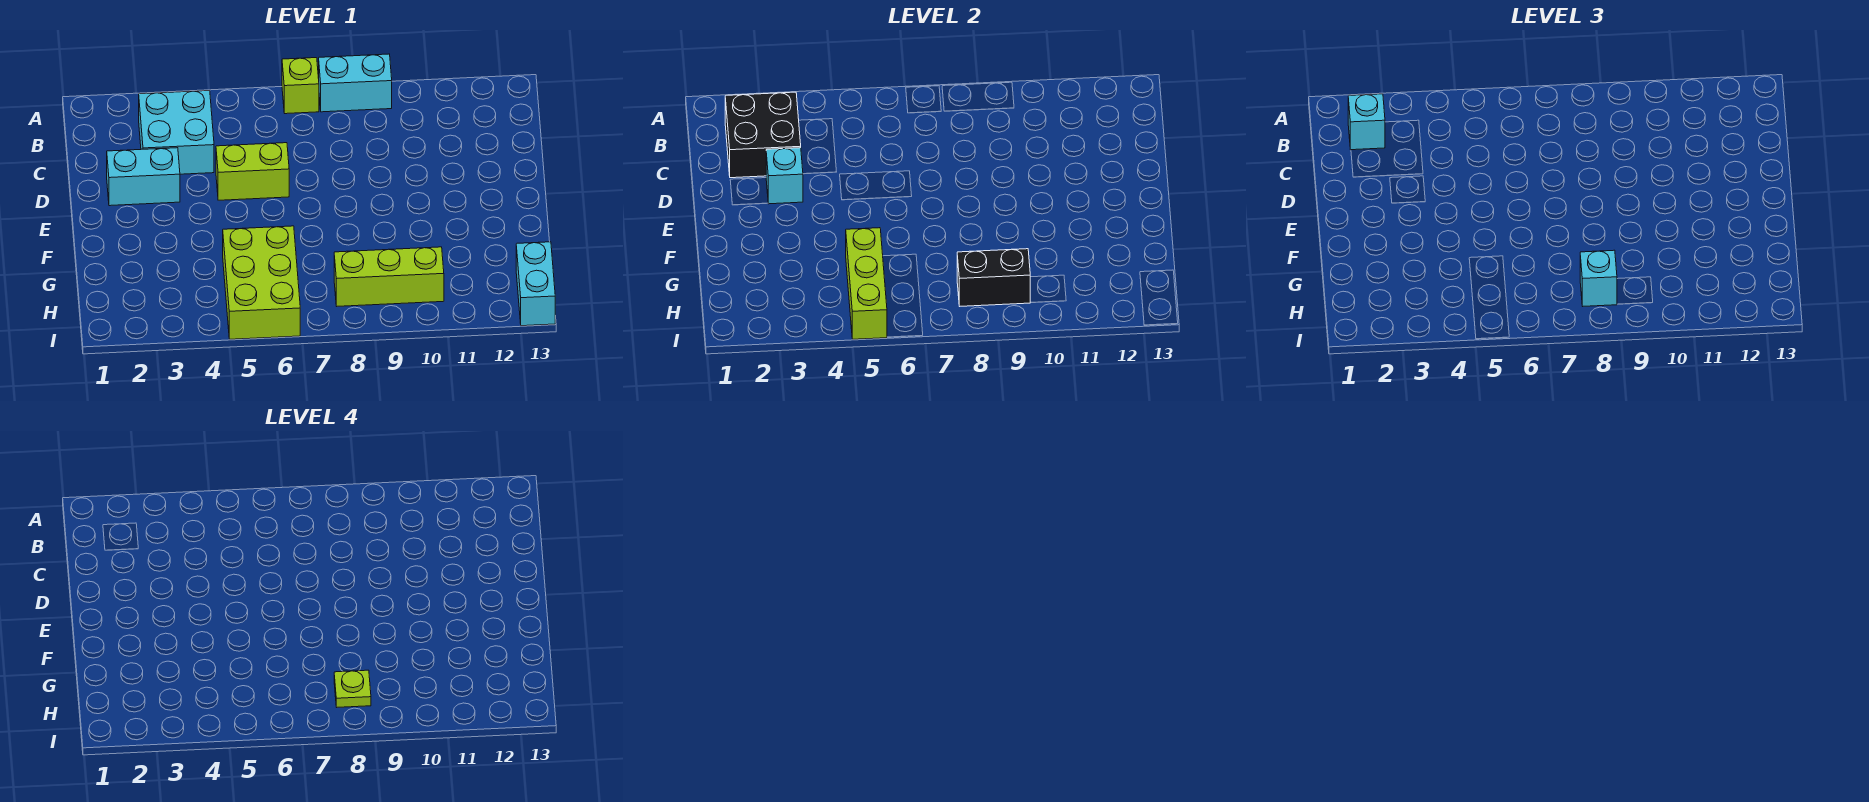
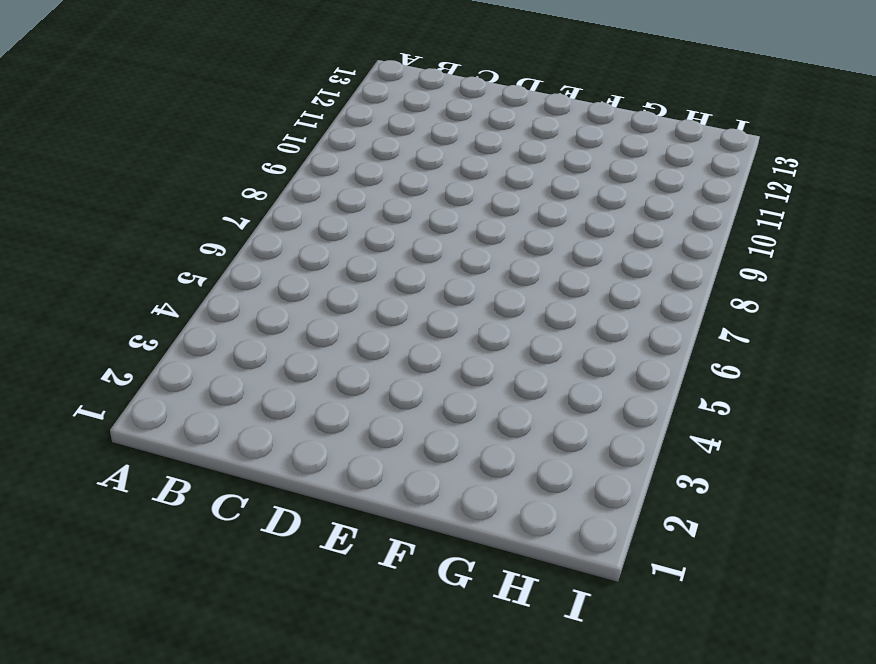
none -> lime 1x1 brick [282,58,319,114]
none -> cyan 1x2 brick [319,54,392,112]
none -> cyan 2x2 brick [139,91,214,174]

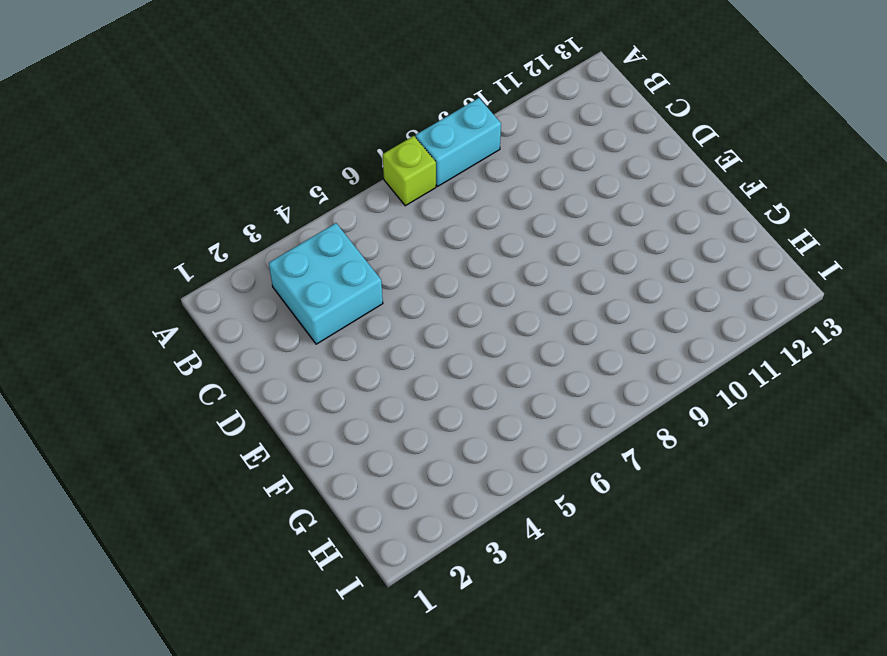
none -> cyan 1x2 brick [107,148,180,206]
none -> lime 1x2 brick [216,143,289,200]
none -> lime 2x3 brick [223,226,300,339]

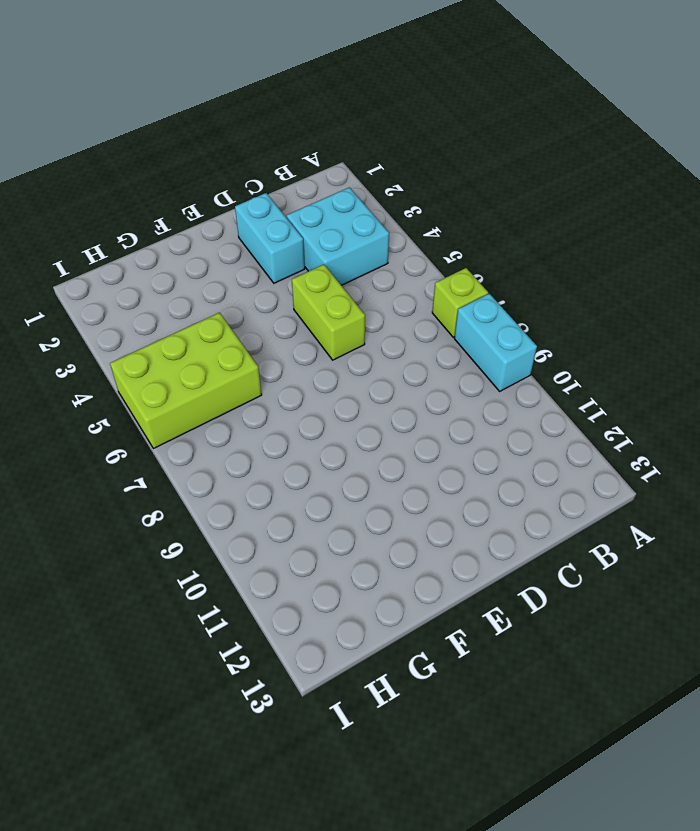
none -> lime 1x3 brick [334,247,444,306]
none -> cyan 1x2 brick [516,242,555,326]
none -> black 2x2 brick [725,92,801,178]

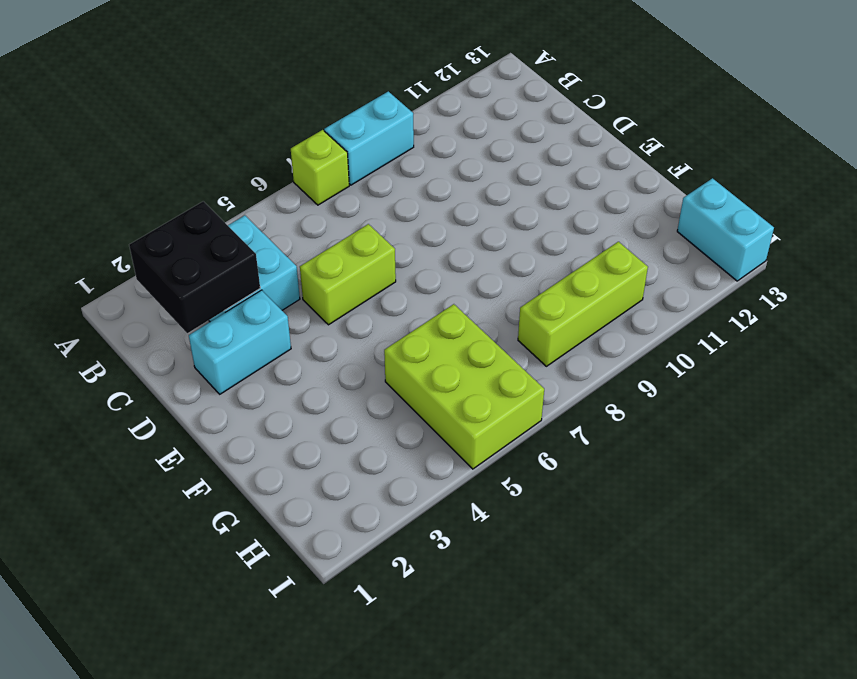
none -> cyan 1x1 brick [766,148,803,204]
none -> lime 1x3 brick [846,228,887,339]
none -> black 1x2 brick [957,249,1030,306]

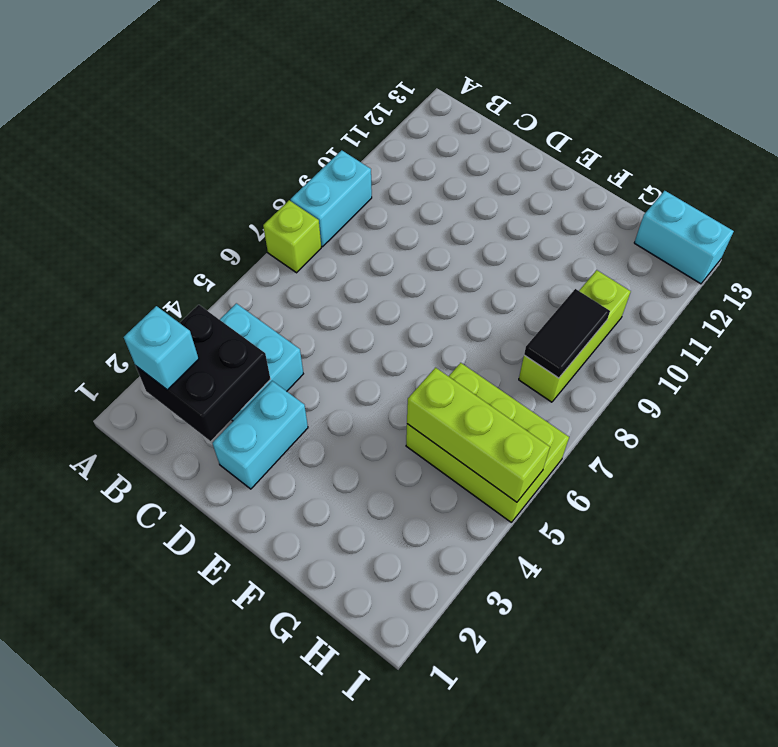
black 1x2 tile [524,289,610,378] -> black 1x2 brick [957,249,1030,306]
none -> lime 1x2 brick [216,143,289,200]
none -> cyan 1x1 brick [766,148,803,204]
none -> cyan 1x1 brick [1580,250,1617,306]

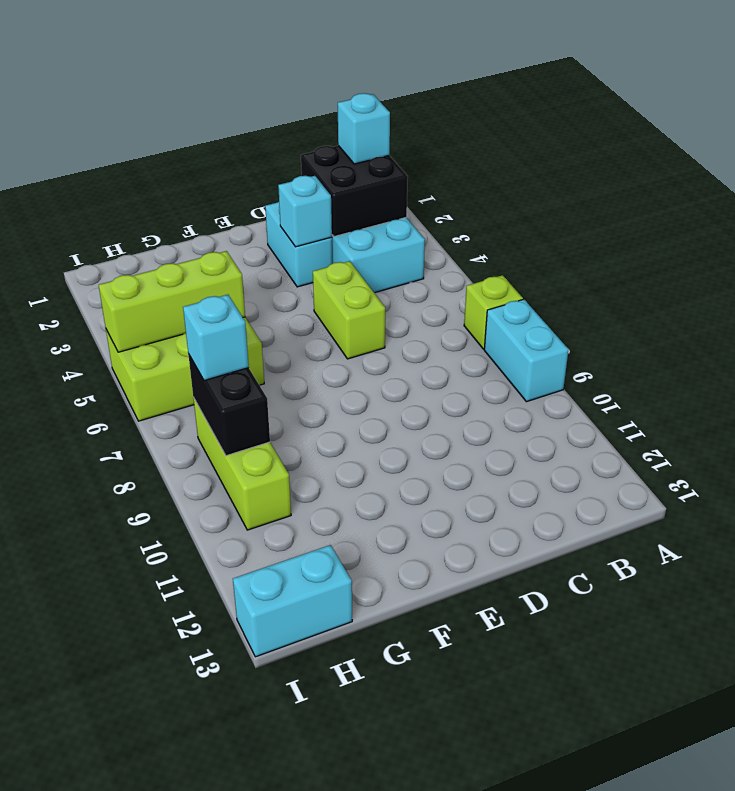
none -> lime 1x1 plate [334,670,371,707]

